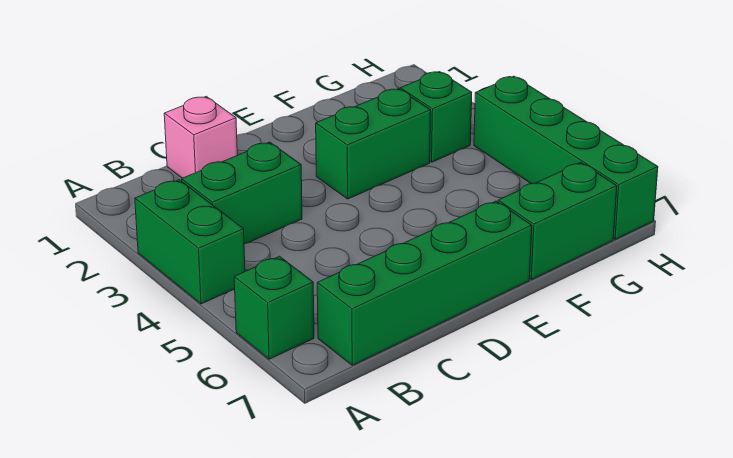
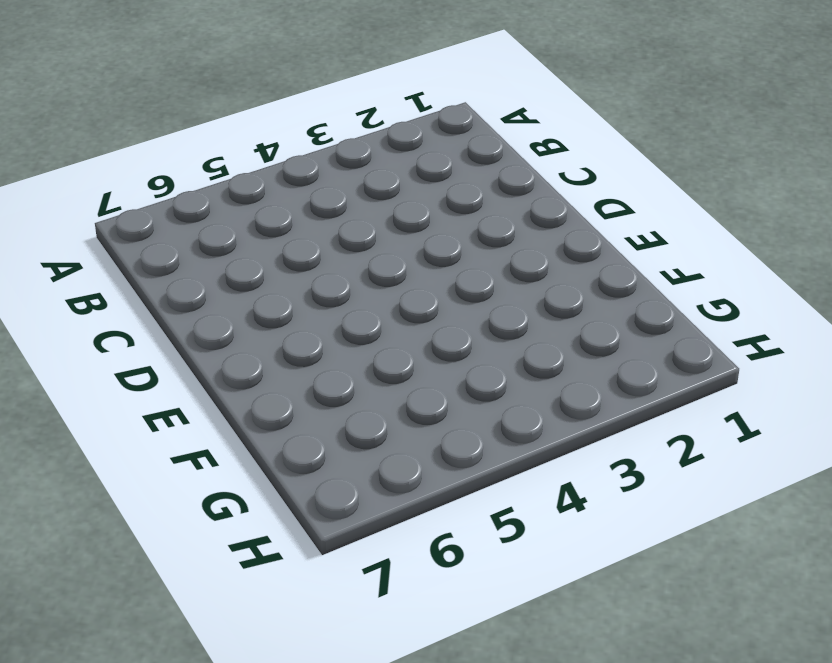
none -> green 1x2 brick [135,180,245,304]
none -> green 1x1 brick [234,256,314,359]

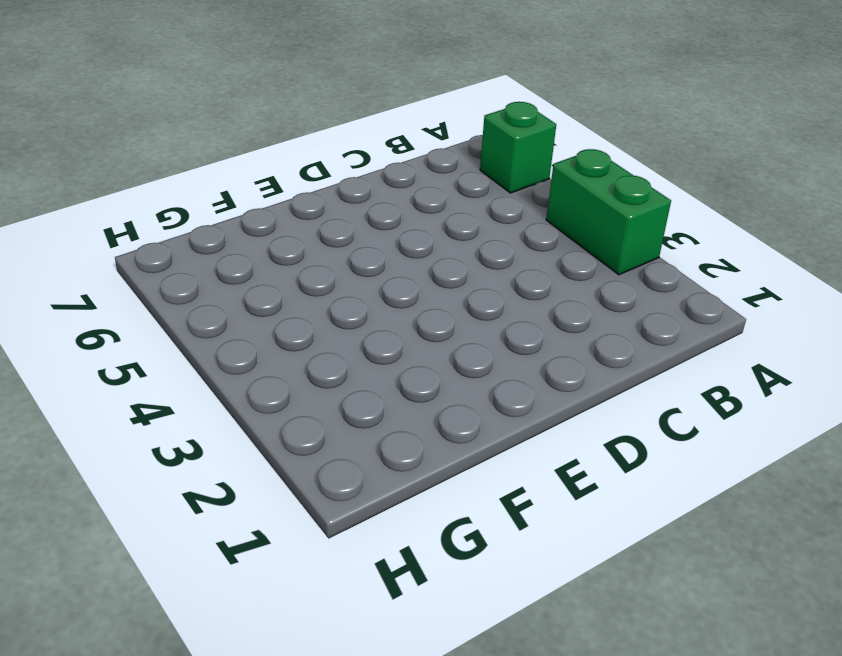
none -> green 1x2 brick [182,142,302,244]
none -> green 1x4 brick [317,201,532,365]

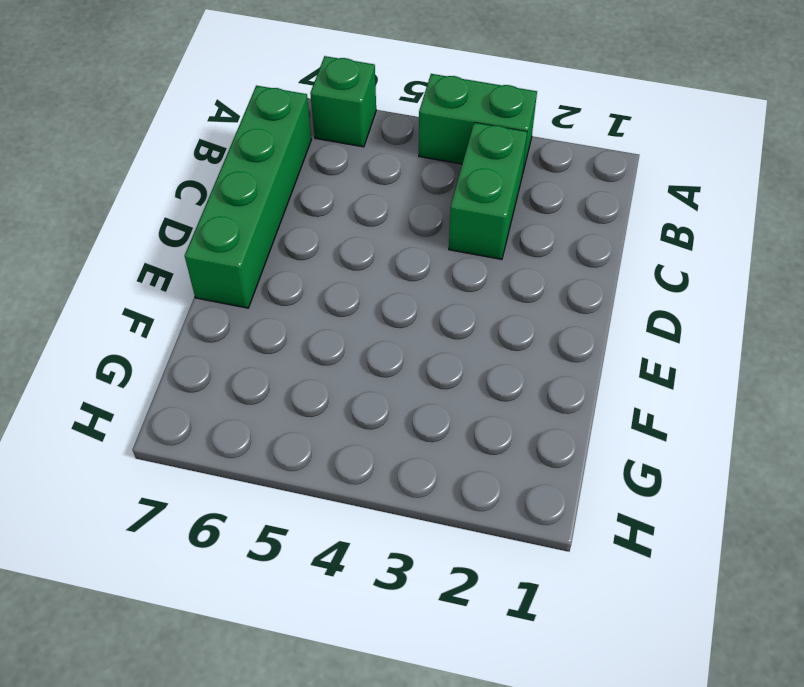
none -> pink 1x1 brick [164,96,237,178]
none -> green 1x2 brick [316,89,431,199]

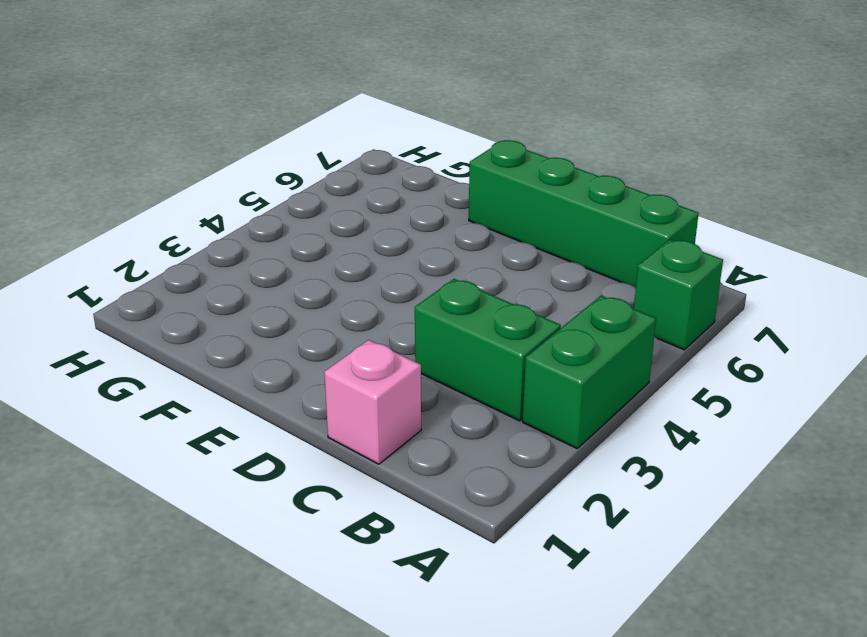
none -> green 1x2 brick [316,89,431,199]
none -> green 1x2 brick [498,163,617,279]

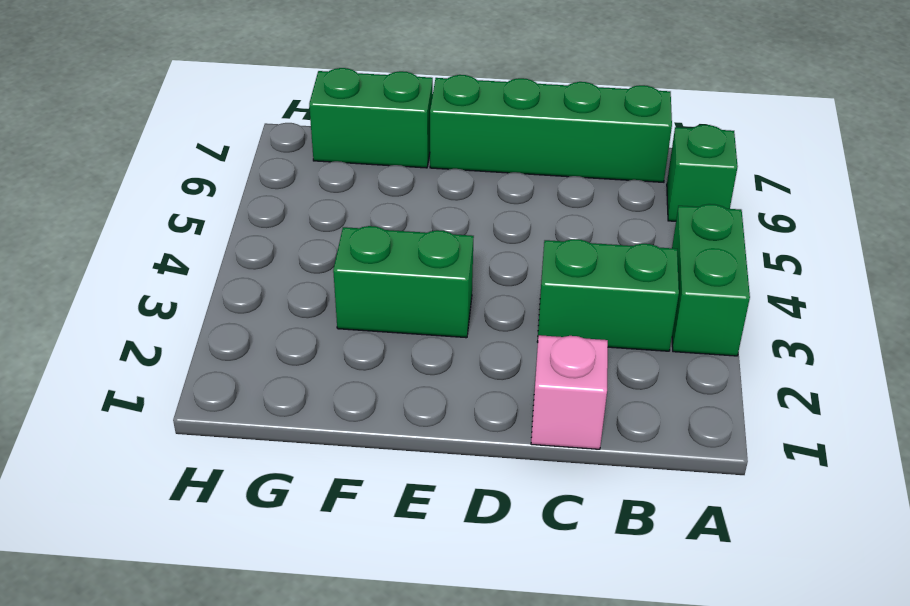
none -> green 1x1 brick [400,72,472,162]
none -> green 1x4 brick [474,76,658,239]

